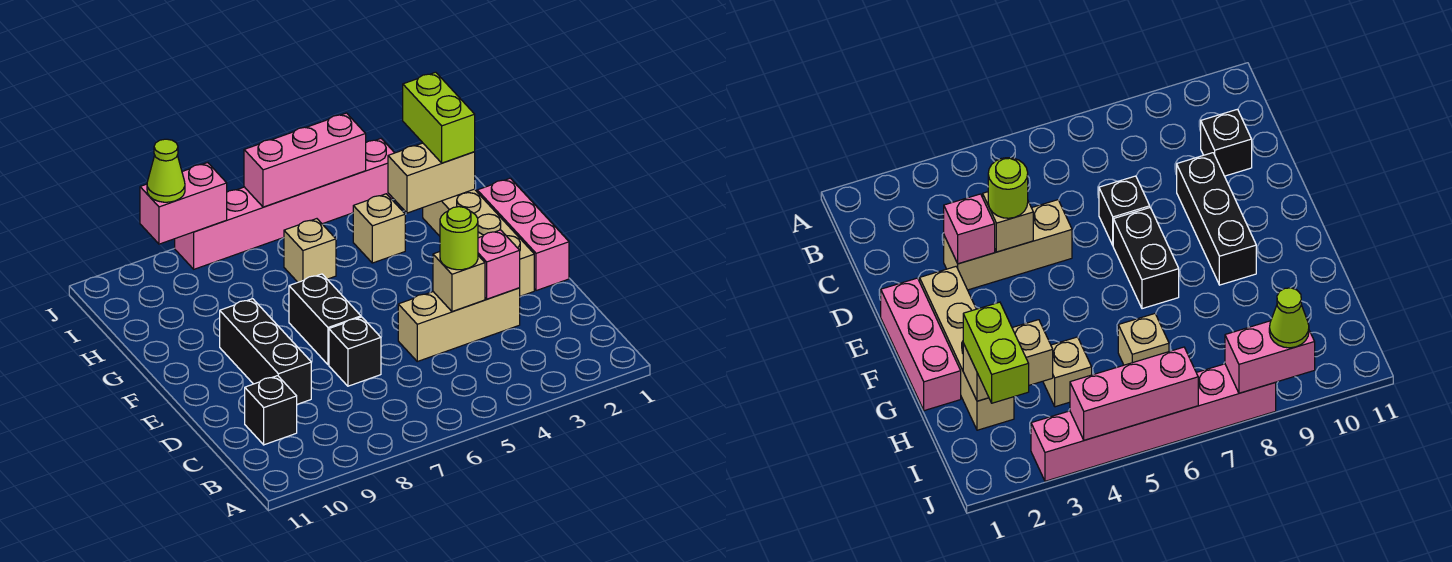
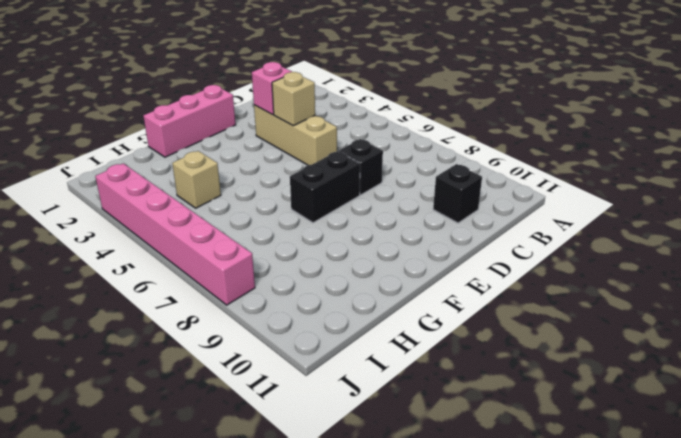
none -> black 1x3 brick [220,299,311,404]
none -> tan 1x4 brick [423,189,534,296]
none -> tan 1x1 brick [284,219,336,282]

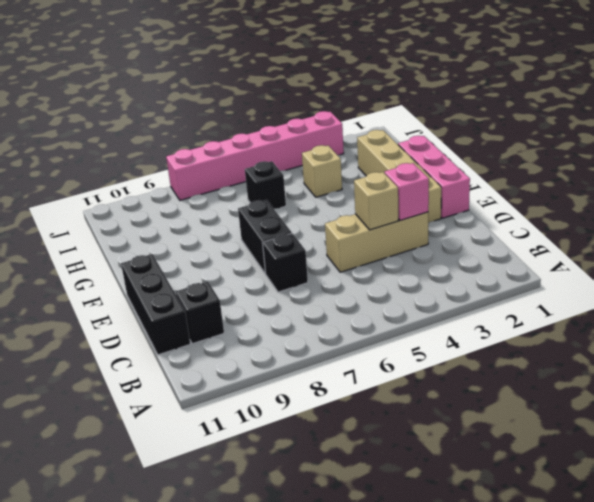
black 1x3 brick [121,254,190,355] -> black 1x3 brick moved to [220,299,311,404]
black 1x1 brick [245,161,286,209] -> tan 1x1 brick [284,219,336,282]
none -> tan 1x2 brick [388,143,475,213]
none -> pink 1x3 brick [244,113,366,207]
none -> pink 1x2 brick [140,163,227,244]

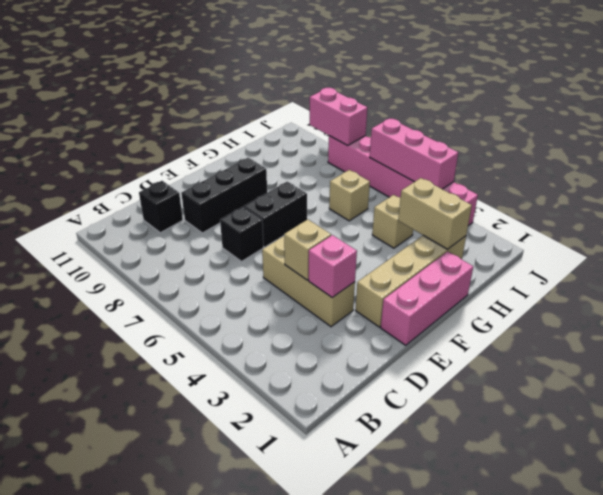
none -> lime 1x1 round brick [440,207,478,270]
none -> lime 1x2 brick [403,72,475,163]
none -> lime 1x1 cone [147,139,185,202]

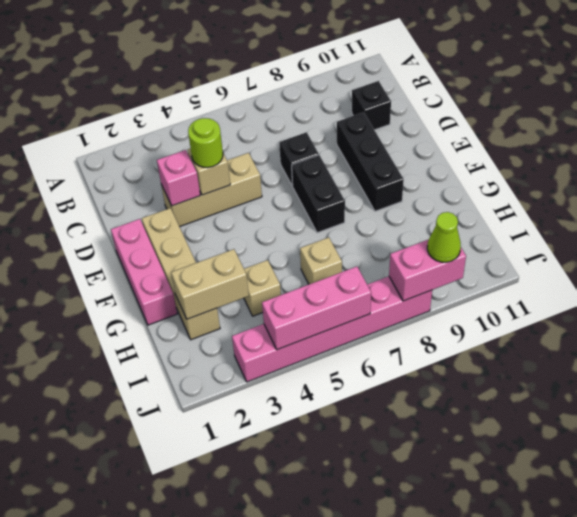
none -> lime 1x2 brick [403,72,475,163]

